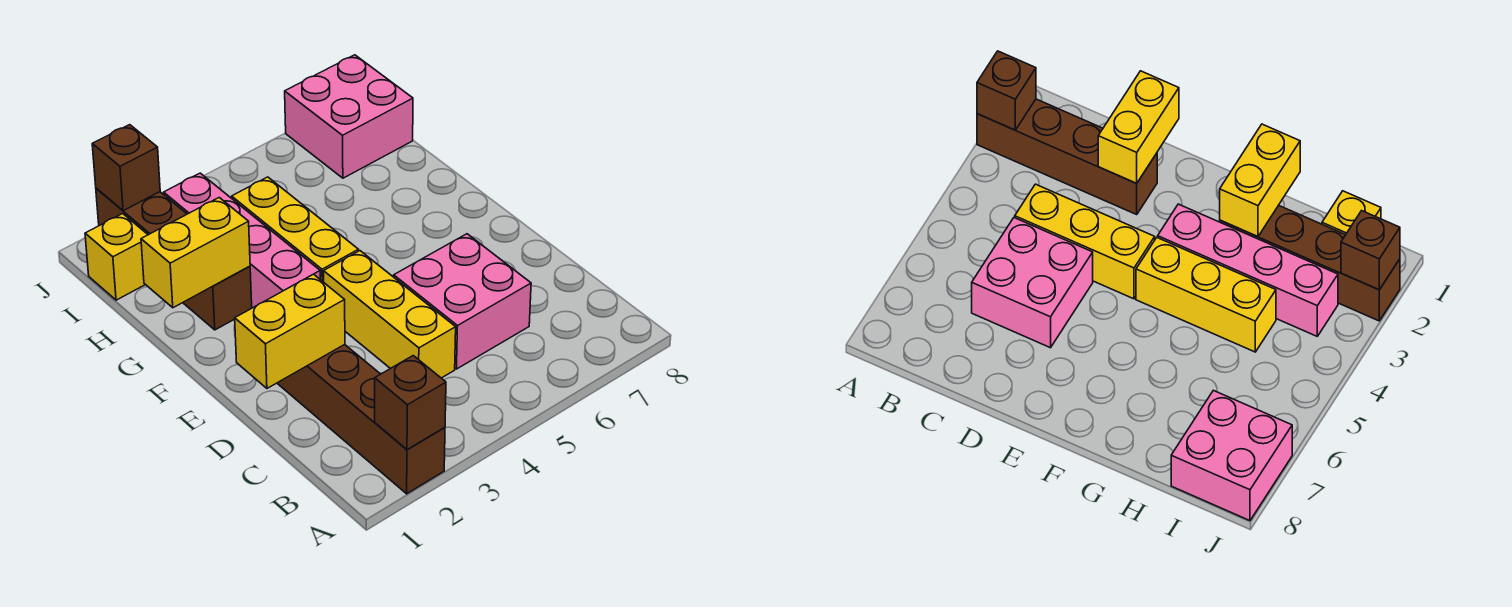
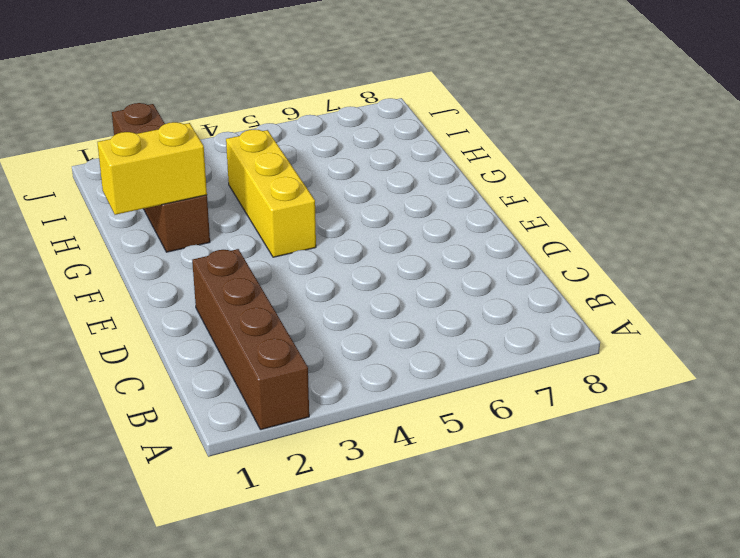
none -> yellow 1x3 brick [324,251,456,378]
none -> pink 2x2 brick [394,234,531,369]
none -> pink 1x4 brick [164,173,320,308]

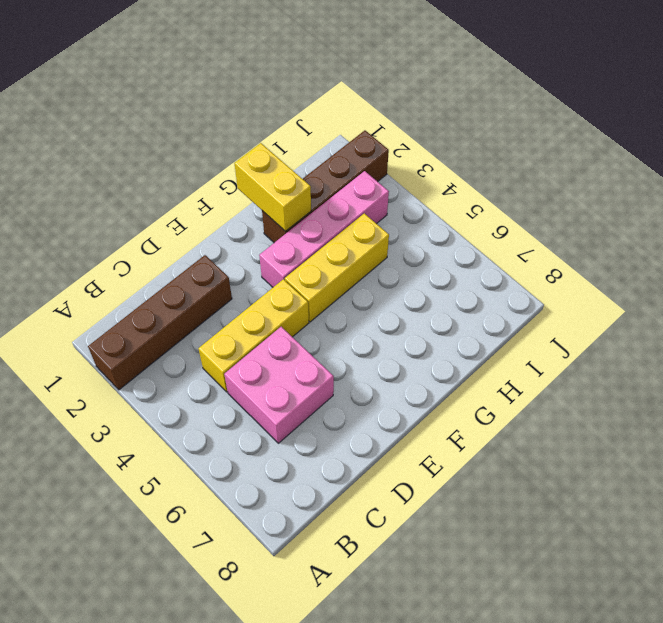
none -> yellow 1x1 brick [85,214,148,300]
none -> pink 2x2 brick [285,55,413,178]
none -> brown 1x1 brick [375,356,446,450]

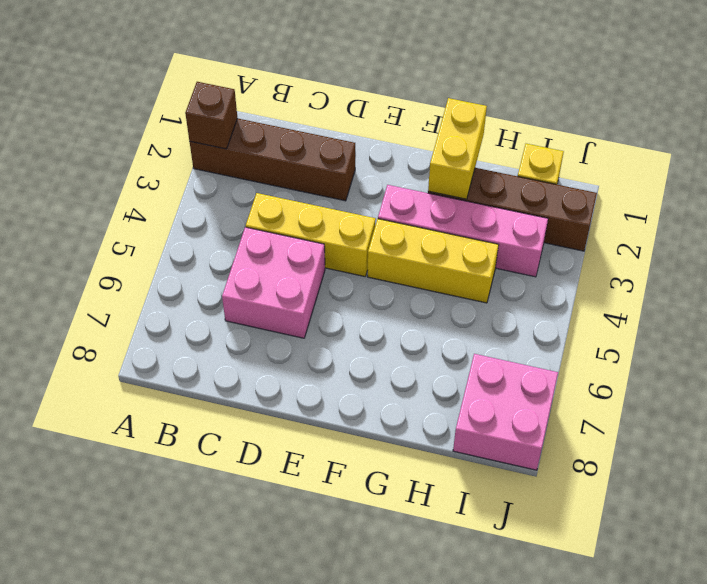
none -> yellow 1x2 brick [235,274,345,388]
none -> brown 1x1 brick [92,125,160,211]

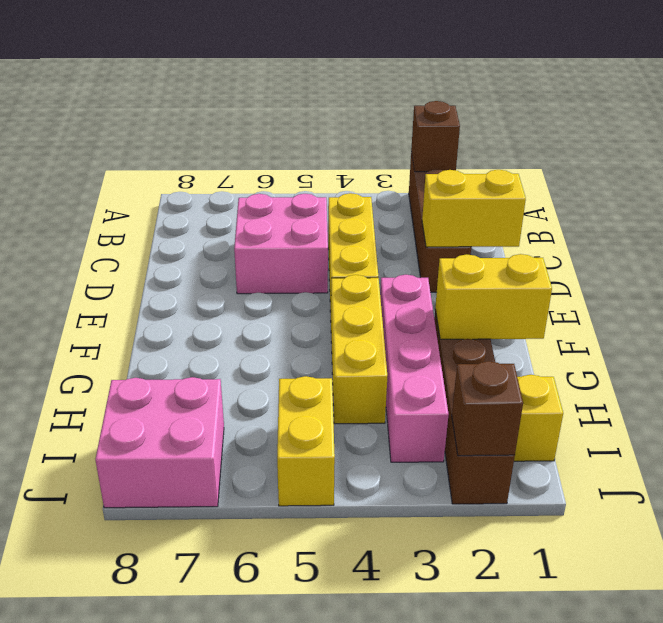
yellow 1x2 brick [277,376,335,506] -> none

